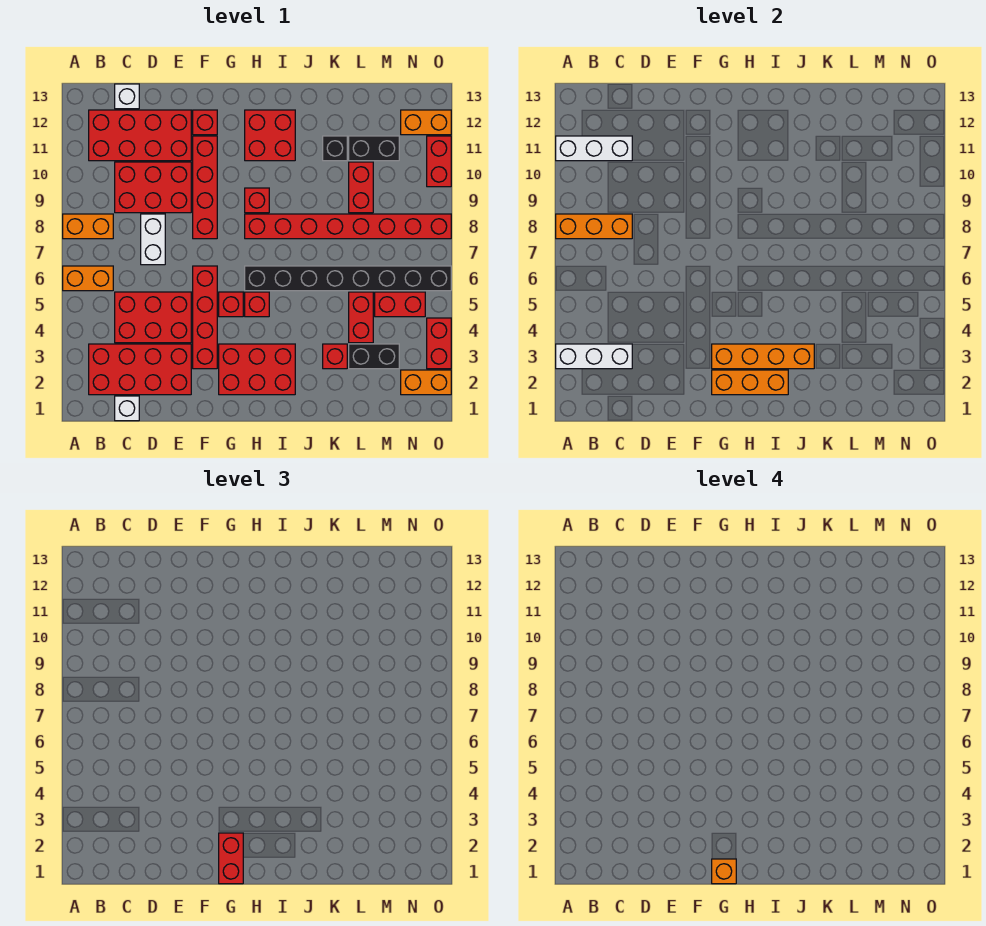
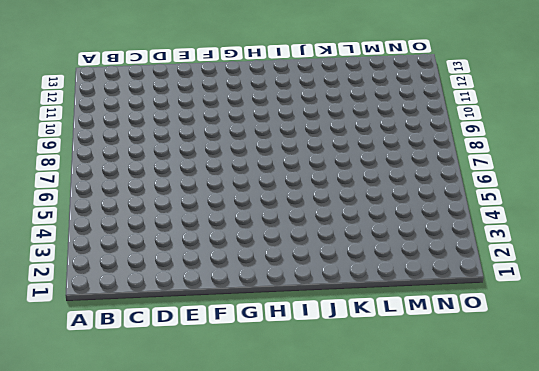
none -> orange 1x2 brick [63,266,113,291]
none -> orange 1x2 brick [63,214,113,239]
none -> red 2x4 brick [89,344,191,395]
none -> red 2x4 brick [89,110,191,161]

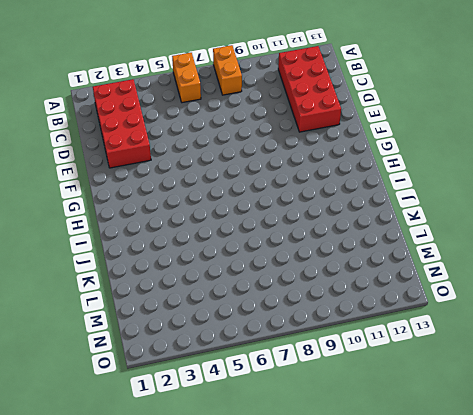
none -> white 1x1 brick [115,396,139,421]
none -> red 2x3 brick [115,292,191,343]
none -> red 2x3 brick [115,162,191,213]
none -> white 1x1 brick [115,84,139,109]

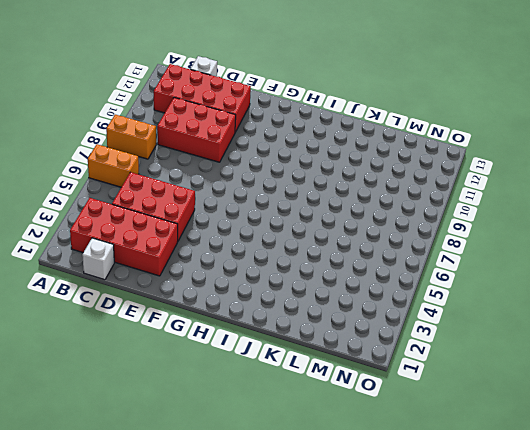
none -> white 1x2 brick [141,214,165,265]
none -> red 1x4 brick [193,266,217,369]
none -> red 1x4 brick [193,136,217,239]
none -> red 1x1 brick [193,110,217,135]

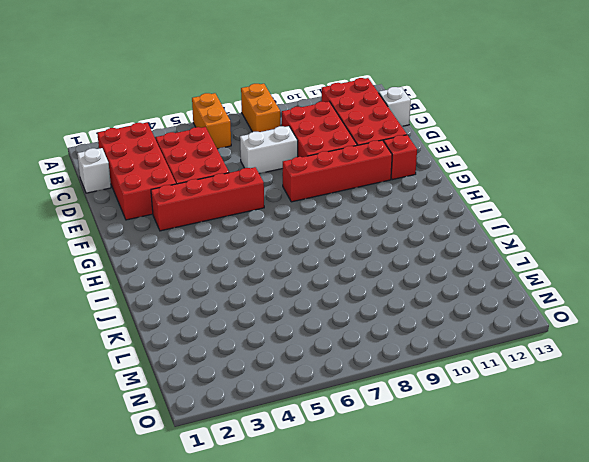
none -> red 2x3 brick [219,344,295,395]
none -> red 1x1 brick [219,292,243,317]
none -> red 1x1 brick [245,292,269,317]
none -> black 1x8 brick [245,266,451,291]

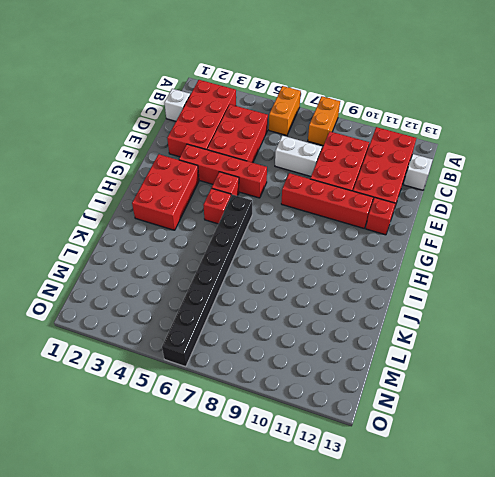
none -> red 1x8 brick [245,214,451,239]
none -> red 1x1 brick [245,188,269,213]
none -> red 2x2 brick [245,110,295,161]
none -> red 1x1 brick [323,344,347,369]

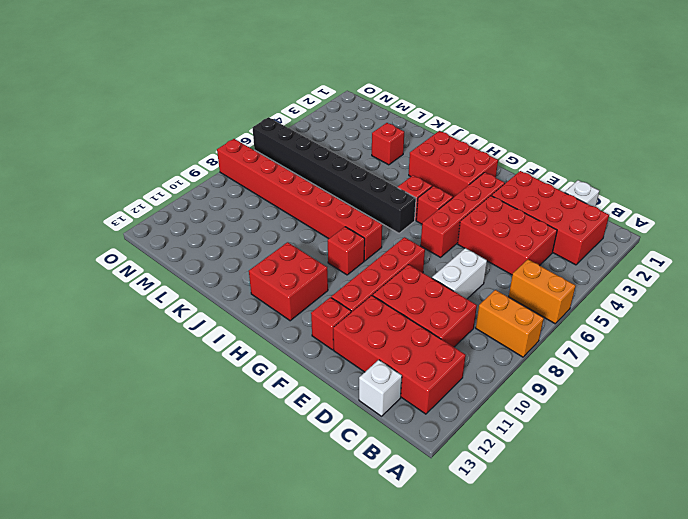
none -> black 1x1 brick [323,136,347,161]
none -> black 1x2 brick [349,344,399,369]
none -> red 1x2 brick [349,292,373,343]
none -> red 1x2 brick [349,162,373,213]

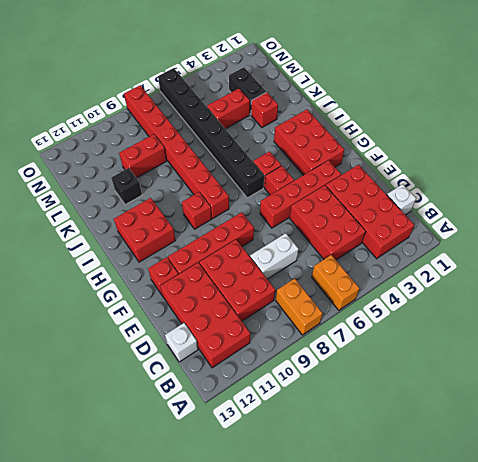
none -> black 1x2 brick [349,136,399,161]
none -> red 1x2 brick [375,292,425,317]
none -> orange 1x2 brick [401,370,451,395]
none -> orange 1x2 brick [401,110,451,135]

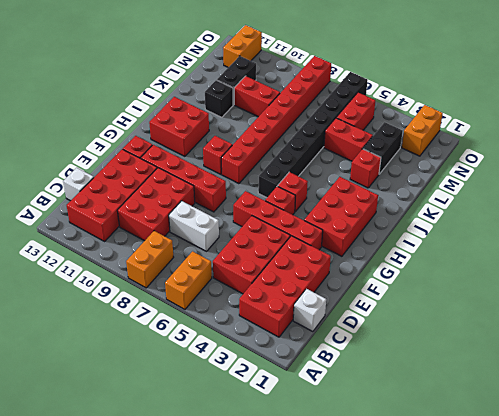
none -> red 1x2 brick [427,318,451,369]
none -> red 1x2 brick [427,136,451,187]
none -> white 1x3 brick [556,344,632,369]
none -> orange 1x3 brick [556,214,632,239]

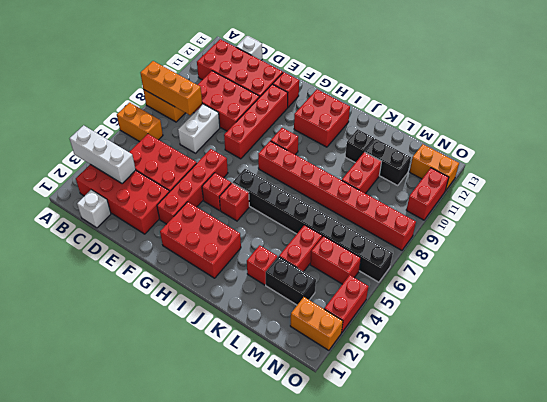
none -> white 1x3 brick [556,136,632,161]
none -> orange 1x3 brick [712,370,788,395]
none -> orange 1x4 brick [712,344,814,369]
none -> red 1x2 brick [219,833,243,884]

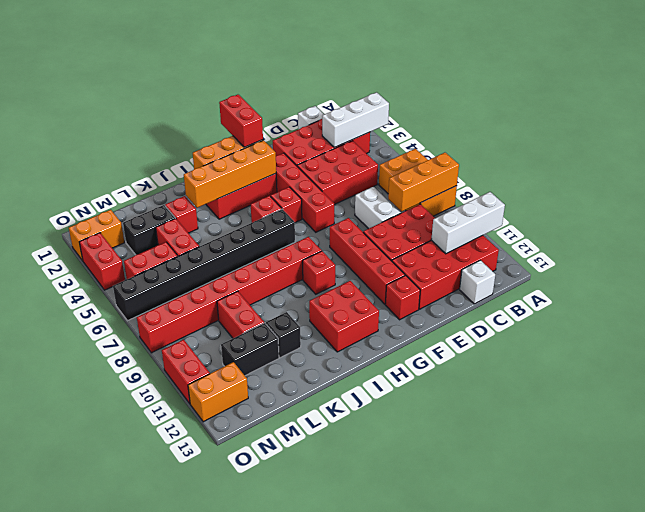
none -> orange 1x1 brick [712,859,736,884]

